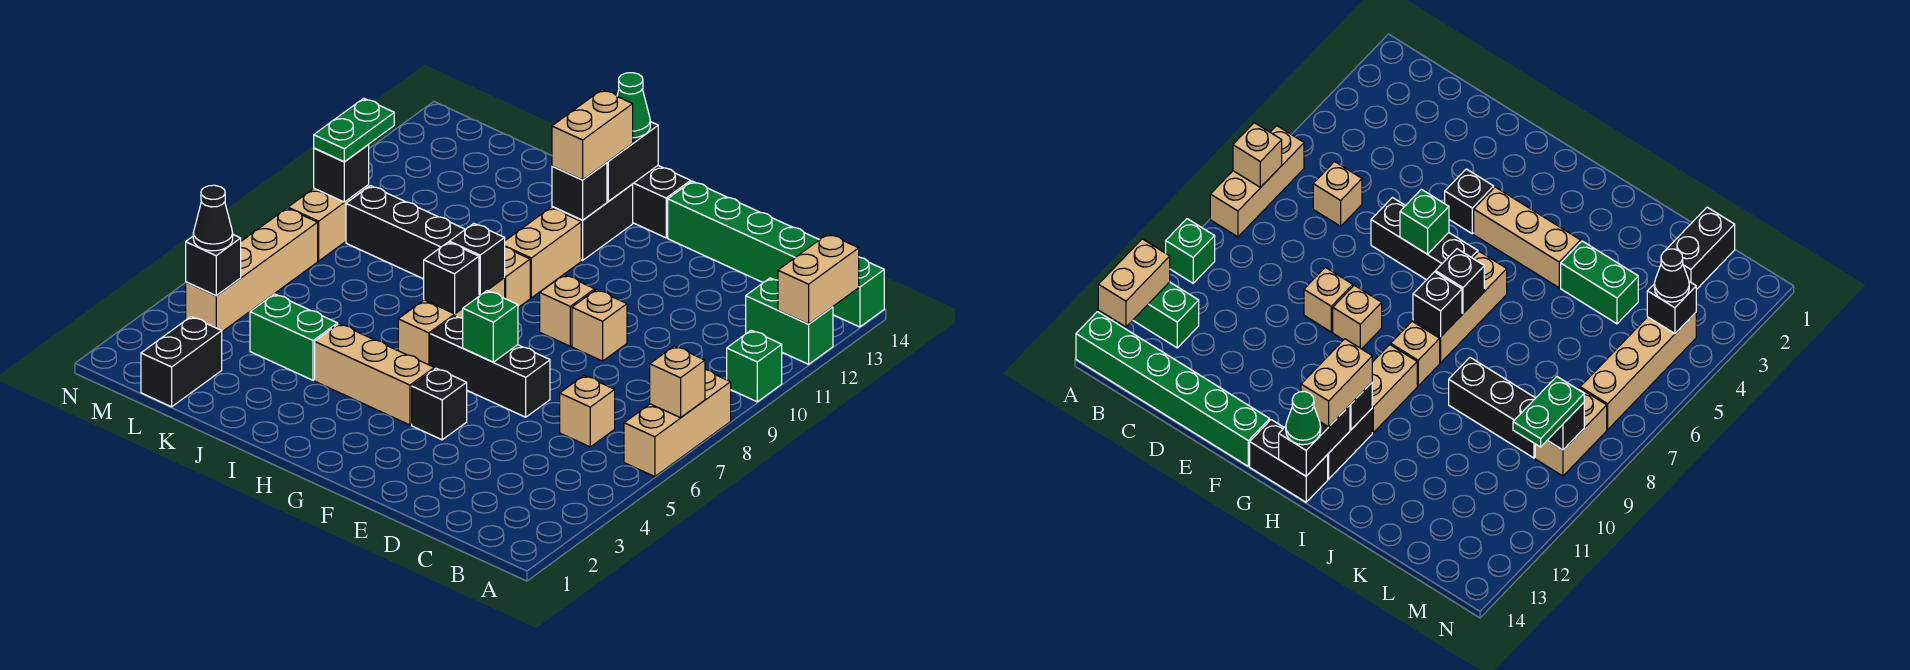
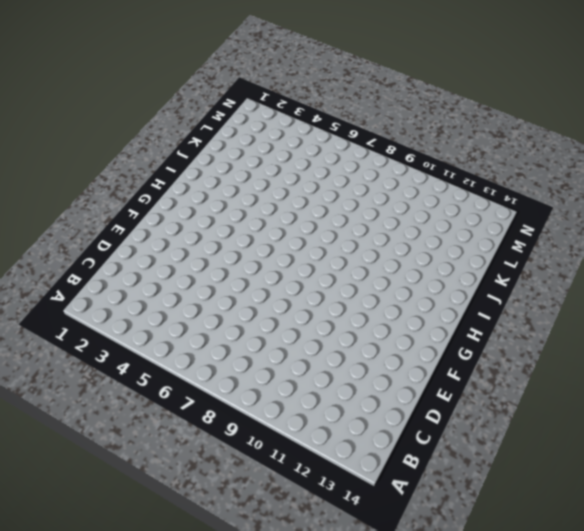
none -> tan 1x3 brick [624,370,731,477]
none -> green 1x1 brick [727,330,782,402]
none -> green 1x2 brick [746,278,833,364]
none -> green 1x6 brick [668,181,884,327]

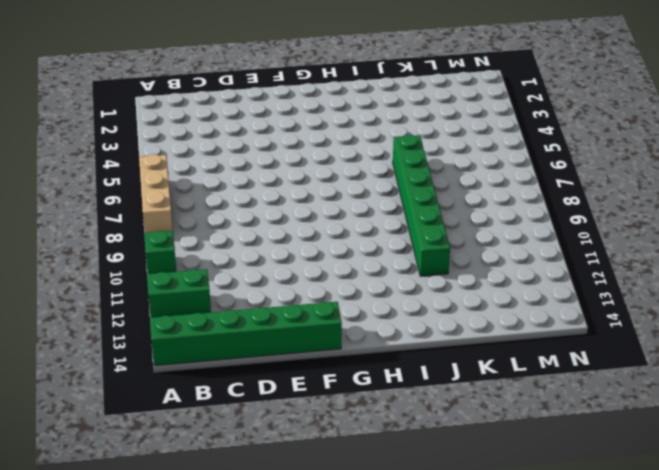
green 1x6 brick [393,135,450,276] -> black 1x3 brick [346,186,465,279]
none -> tan 1x1 brick [560,376,615,447]
none -> black 1x3 brick [430,316,550,417]
none -> tan 1x1 brick [572,290,627,361]
none -> black 1x1 brick [412,368,467,440]

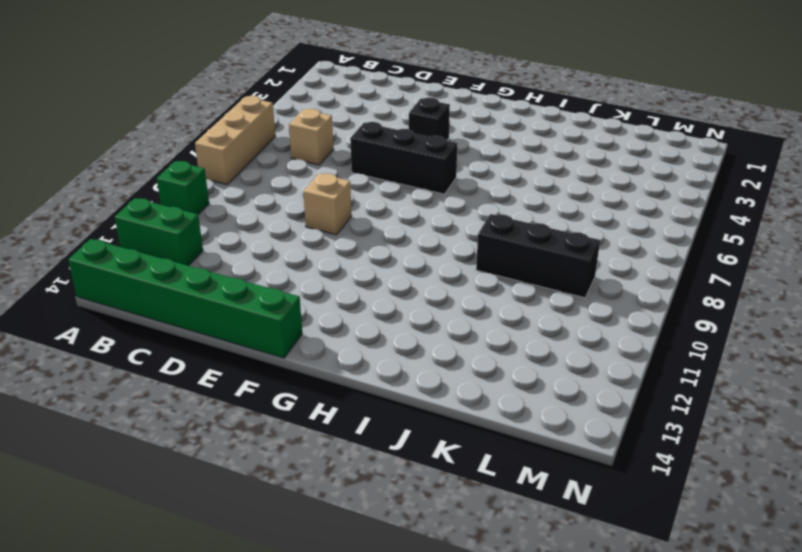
none -> tan 1x1 brick [540,275,595,346]
none -> tan 1x3 brick [315,324,434,425]
none -> black 1x2 brick [633,166,691,238]
none -> tan 1x3 brick [398,278,505,365]

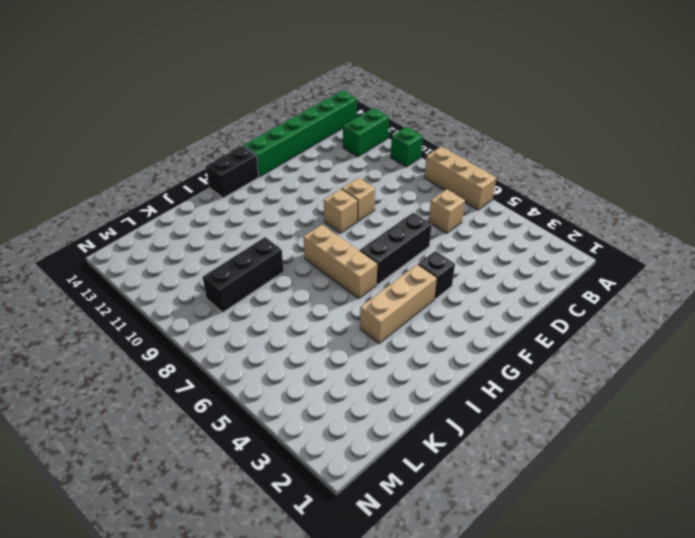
none -> tan 1x1 brick [504,247,530,307]
none -> tan 1x2 brick [505,208,581,298]
none -> black 1x2 brick [552,184,633,260]
none -> green 1x2 brick [250,294,338,380]

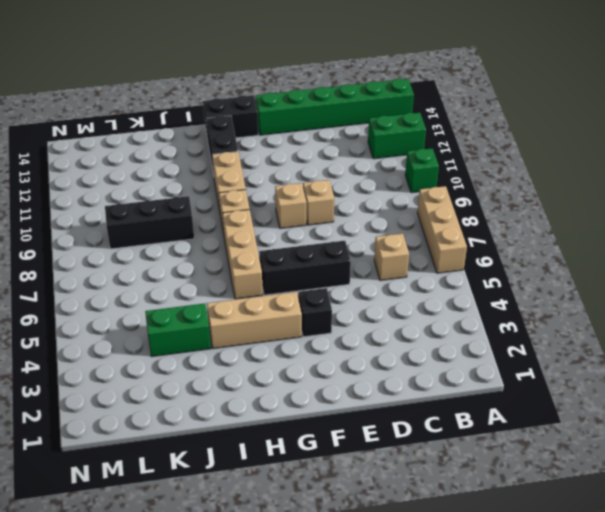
none -> black 1x2 brick [141,317,222,407]
none -> tan 1x4 brick [186,208,318,332]
none -> tan 1x2 brick [288,185,369,261]
none -> tan 1x1 brick [650,346,705,418]

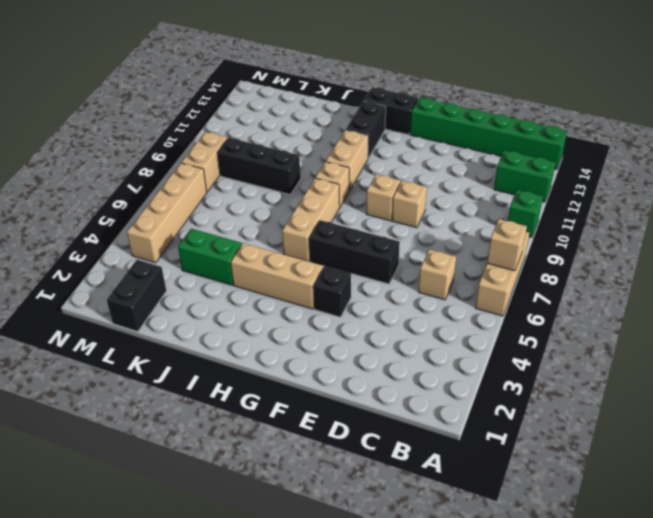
none -> tan 1x2 brick [778,234,859,324]
none -> green 1x1 brick [463,290,518,362]
none -> black 1x1 brick [424,242,479,314]
none -> black 1x1 brick [449,224,505,295]

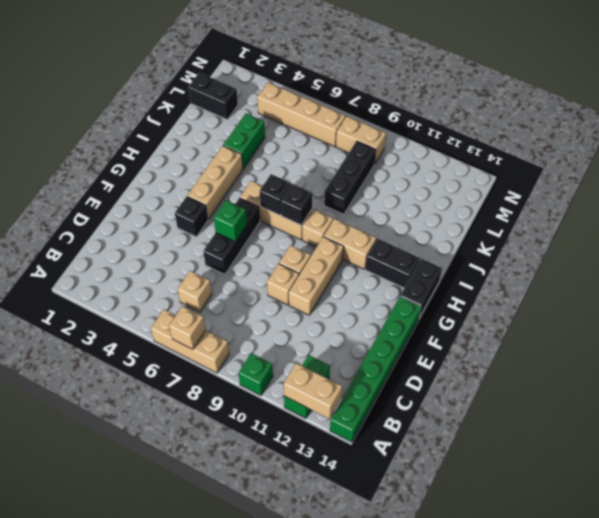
tan 1x3 brick [289,237,344,315] -> none
none -> black 1x1 brick [552,163,607,220]
none -> black 1x2 brick [607,122,658,201]
none -> black 1x1 brick [186,235,241,296]
none -> black 1x1 brick [314,145,369,202]

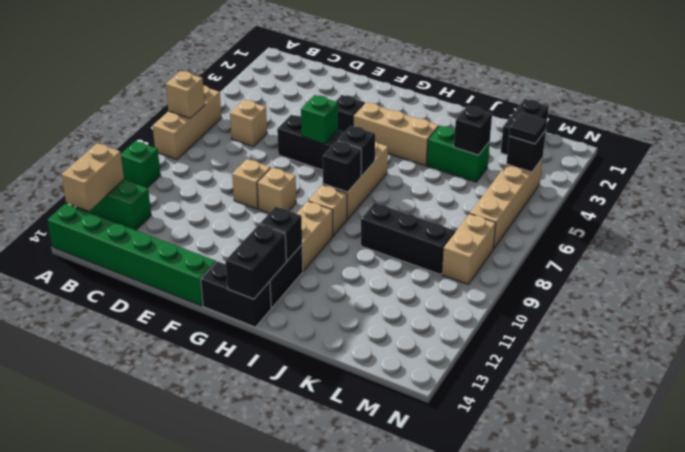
black 1x1 brick [454,106,492,155] -> black 1x1 brick moved to [314,145,369,202]
black 1x1 tile [509,112,547,144] -> black 1x1 cone [193,185,233,251]
none -> tan 1x2 brick [552,90,633,180]
none -> green 1x1 cone [617,73,650,138]
none -> green 1x2 plate [314,98,394,162]

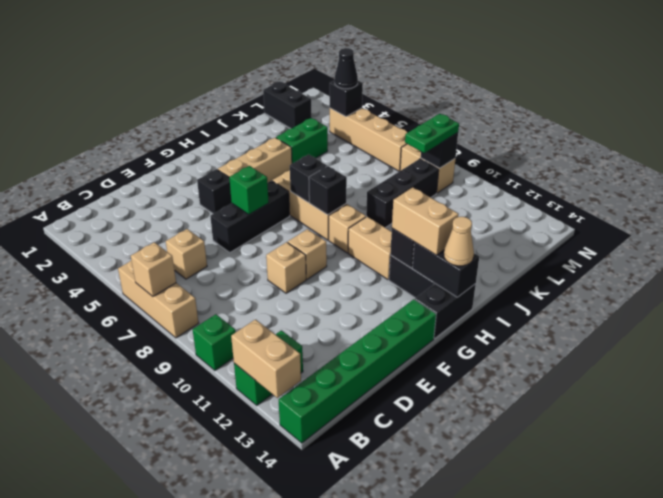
tan 1x1 cone [444,217,474,266] -> green 1x1 cone [617,73,650,138]
green 1x2 plate [405,114,459,153] -> green 1x2 plate turned to [314,98,394,162]

